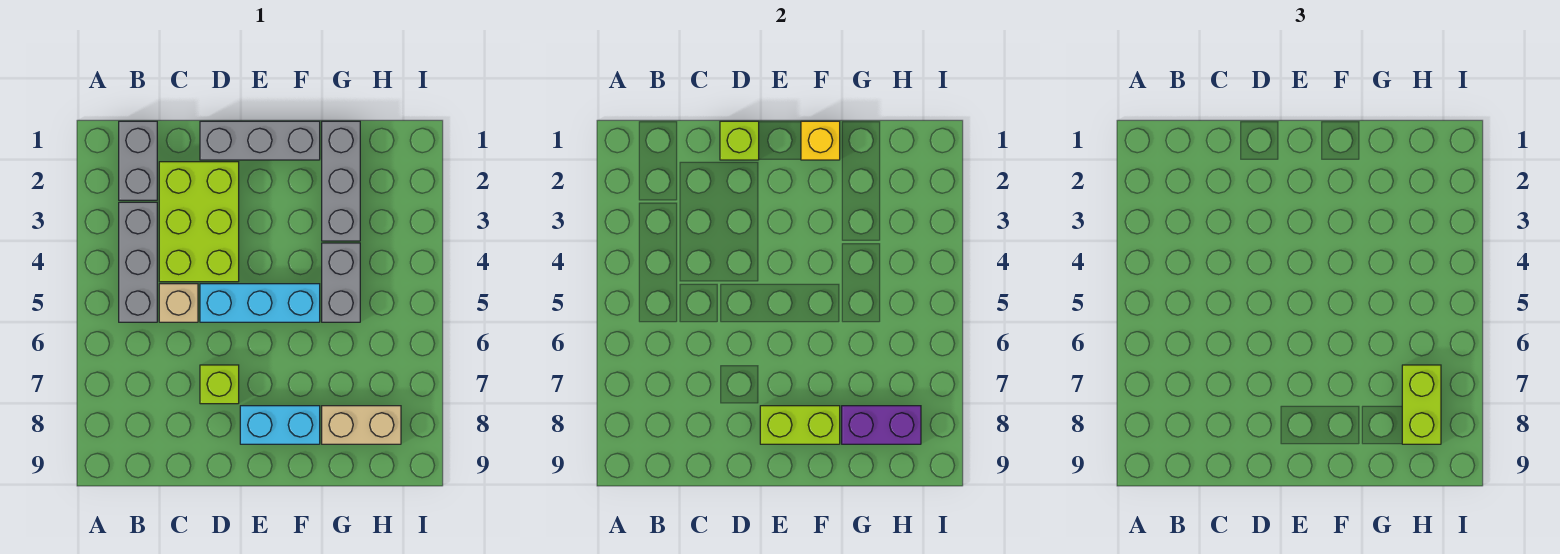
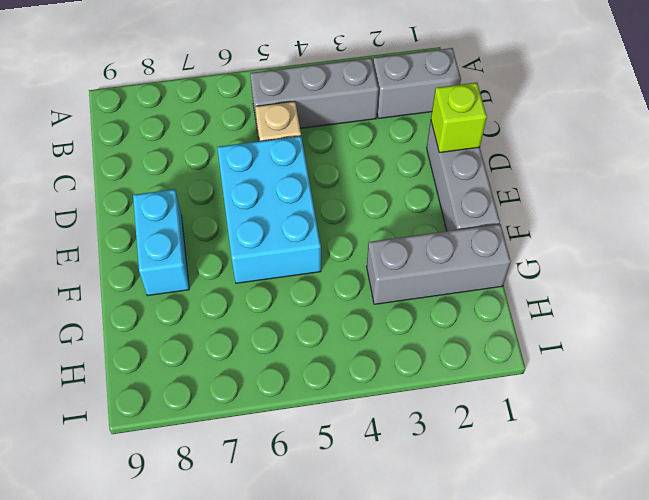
cyan 2x3 brick [217,136,321,283] -> cyan 1x3 brick [200,284,320,322]
none -> lime 2x3 brick [159,162,239,282]
none -> lime 1x1 brick [200,365,239,404]
none -> grey 1x2 brick [322,243,360,322]

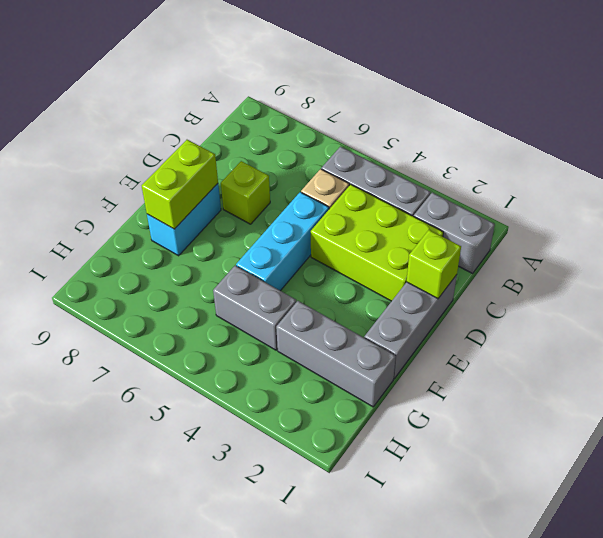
none -> tan 1x2 brick [322,406,401,444]
none -> yellow 1x1 brick [801,121,840,160]
none -> purple 1x2 brick [842,406,921,444]

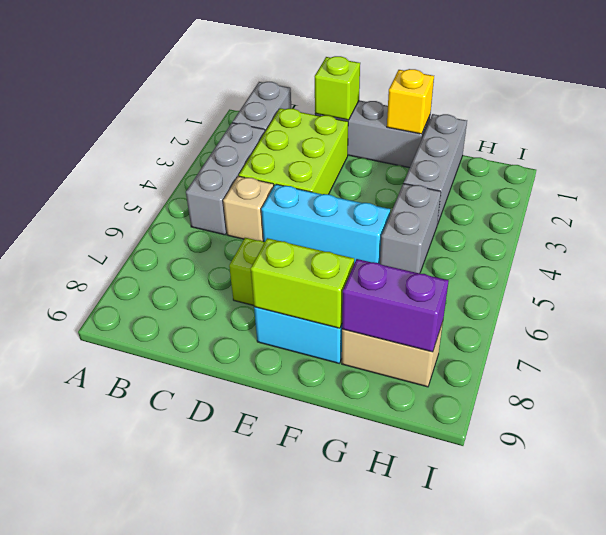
none -> lime 1x2 brick [1402,365,1441,444]

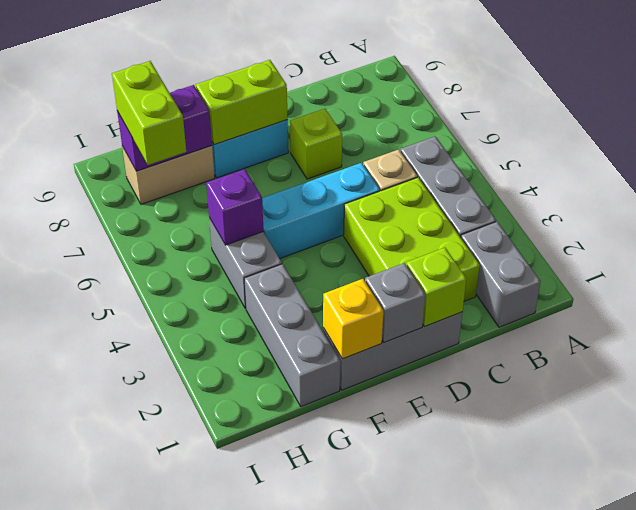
grey 1x1 brick [365,263,425,343] -> none
purple 1x1 brick [206,169,264,245] -> none

